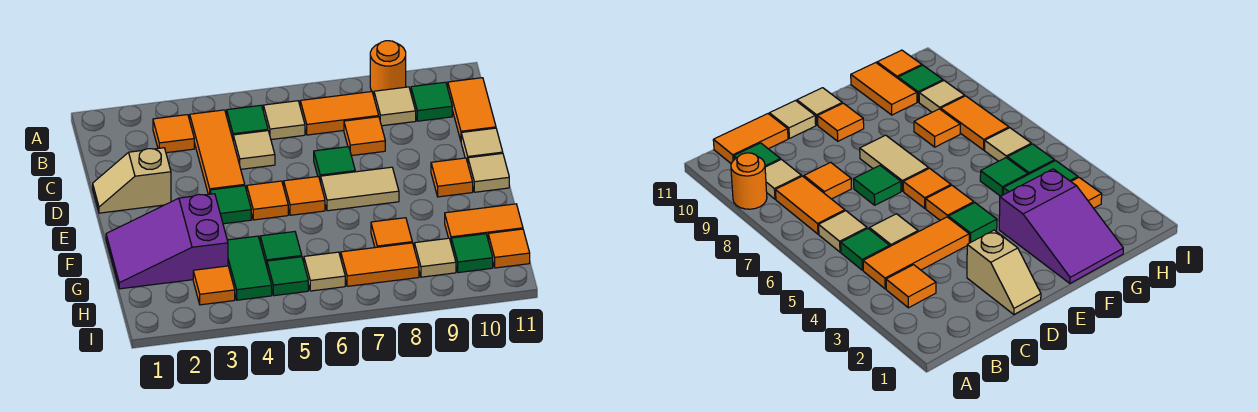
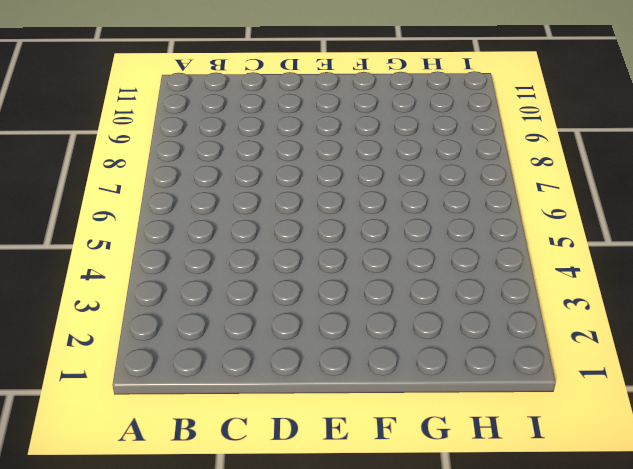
none -> orange 1x1 round brick [370,41,406,93]
none -> orange 1x1 tile [153,115,194,153]
none -> orange 1x3 tile [190,110,245,194]
none -> green 1x1 tile [227,105,268,139]

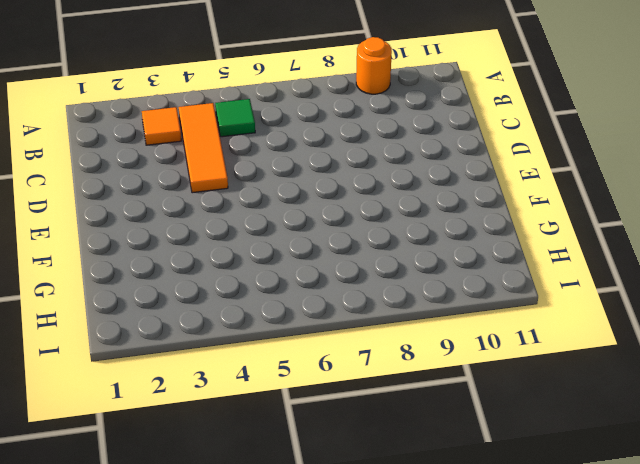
none -> tan 1x1 tile [263,101,305,140]
none -> orange 1x2 tile [300,92,379,135]
none -> tan 1x1 tile [374,87,416,126]
none -> green 1x1 tile [411,82,452,121]

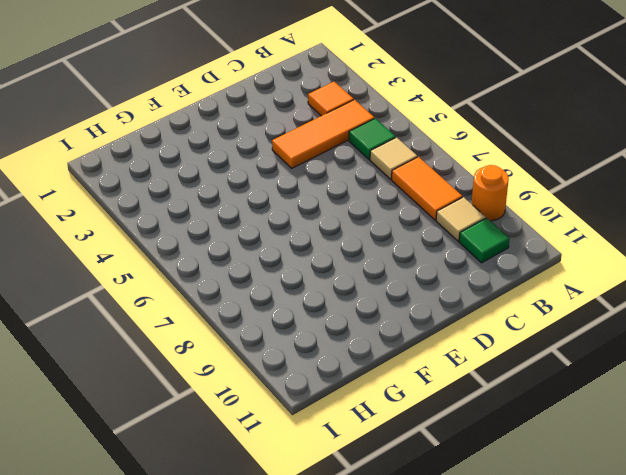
none -> orange 1x2 tile [448,78,496,140]
none -> tan 1x1 tile [233,131,275,169]
none -> orange 1x1 tile [344,117,385,156]
none -> tan 1x2 slope [93,148,171,213]

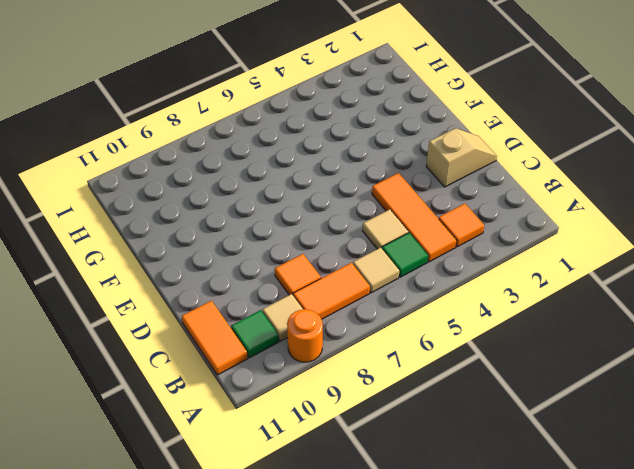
none -> green 1x1 tile [314,147,355,183]
none -> tan 1x1 tile [461,128,503,162]
none -> green 1x1 tile [210,186,251,224]
none -> orange 1x1 tile [247,181,288,220]

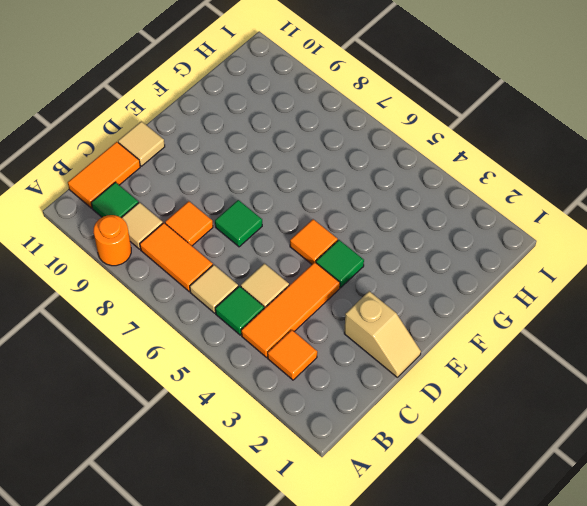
none -> orange 1x1 tile [284,176,325,215]
none -> tan 1x2 tile [321,167,399,211]
none -> orange 1x1 tile [431,158,473,197]
none -> tan 1x1 tile [468,153,509,192]

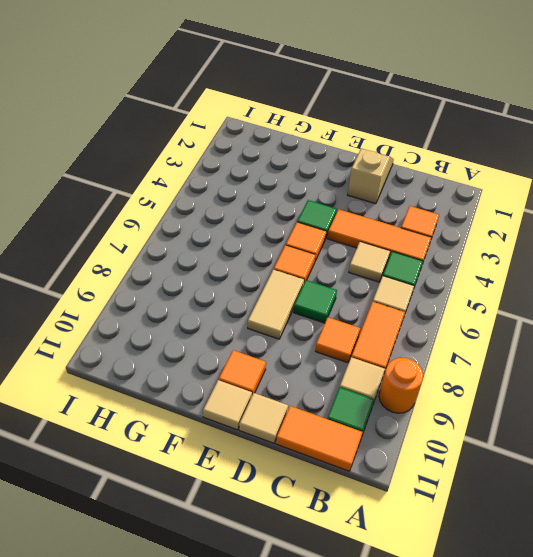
none -> purple 2x3 slope [106,194,228,289]
none -> green 1x2 tile [227,236,272,300]
none -> green 1x1 tile [260,232,302,266]
none -> orange 1x1 tile [371,218,412,248]

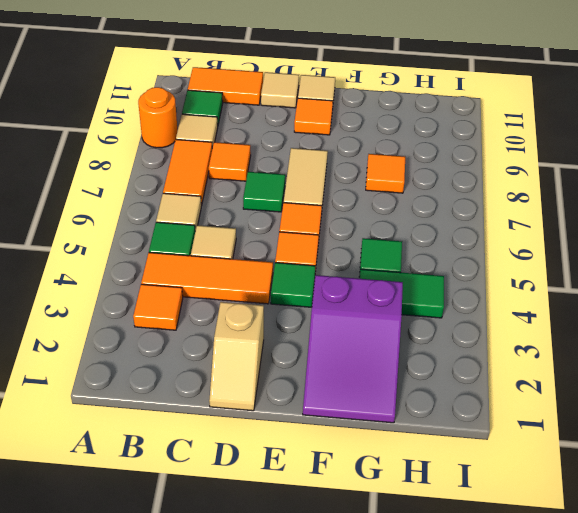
none -> orange 1x2 tile [445,204,523,242]
none -> orange 1x1 tile [193,266,235,305]
none -> green 1x1 tile [267,257,308,296]
none -> tan 1x1 tile [304,252,345,291]

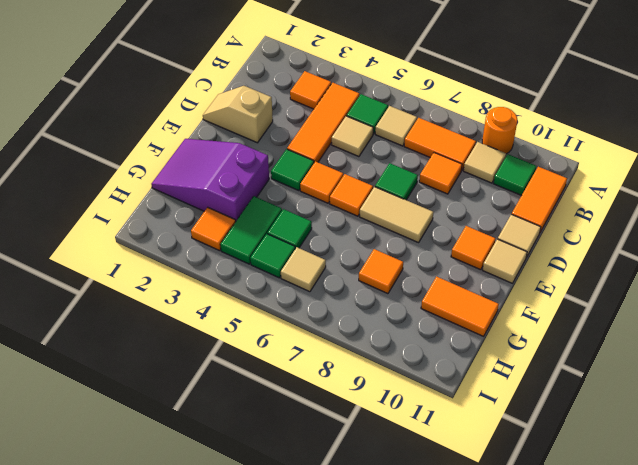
none -> orange 1x2 tile [341,243,419,286]
none -> tan 1x1 tile [414,238,456,277]
none -> green 1x1 tile [451,234,493,273]
none -> orange 1x1 tile [488,229,530,268]

